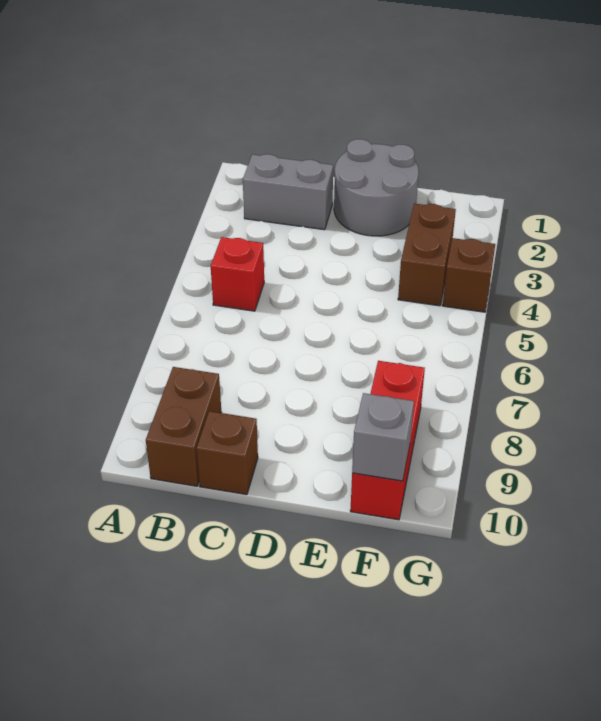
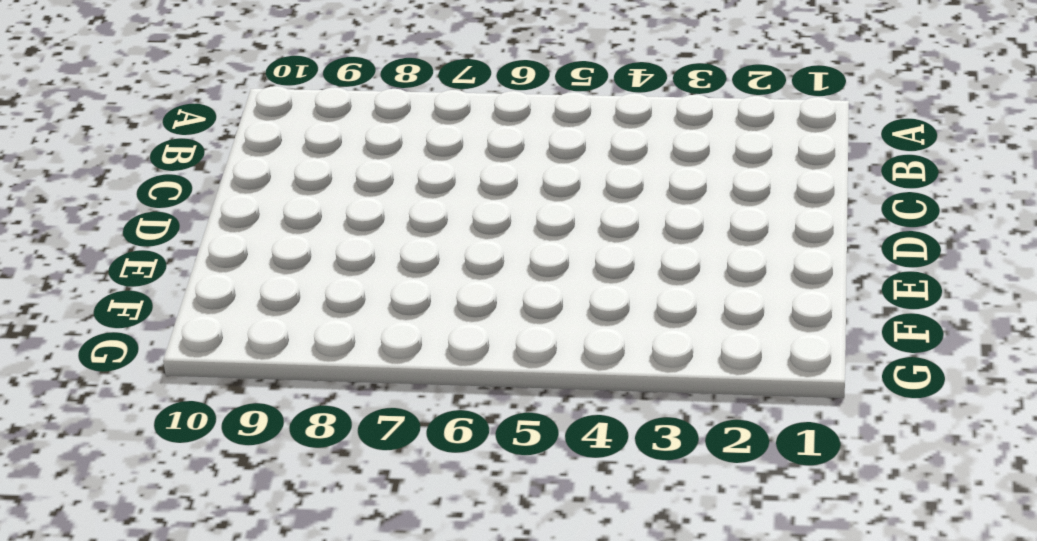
none -> grey 1x2 brick [243,154,333,230]
none -> red 1x1 brick [211,237,264,311]

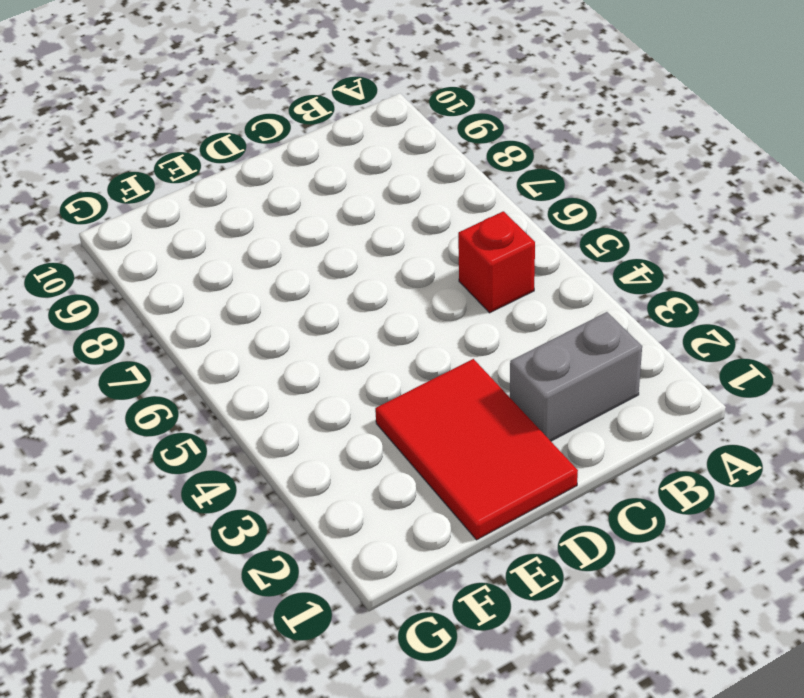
red 2x3 tile [375,359,578,540] -> grey 2x2 round brick [334,139,419,236]
none -> brown 1x2 brick [146,367,222,486]
none -> brown 1x1 brick [196,411,258,495]

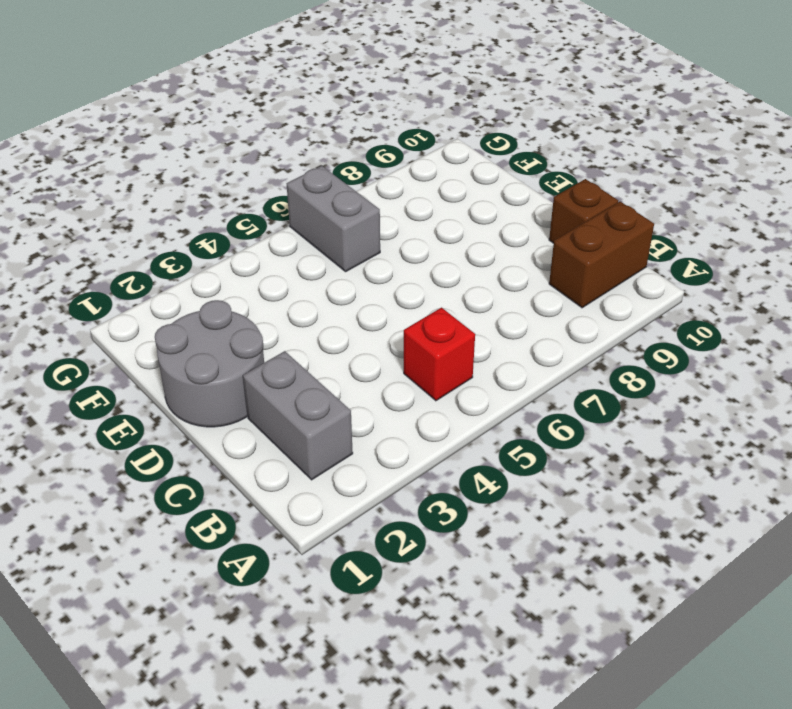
grey 1x2 brick [287,166,380,272] -> none
none -> brown 1x2 brick [398,204,456,306]
none -> red 1x3 brick [350,361,425,520]

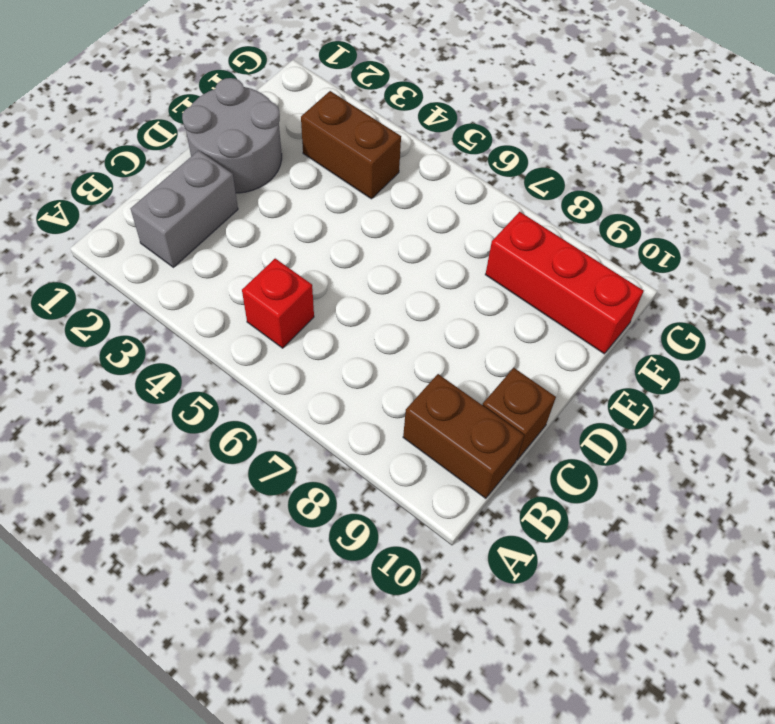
none -> brown 1x1 brick [443,238,495,312]
none -> grey 1x1 brick [352,393,414,481]

